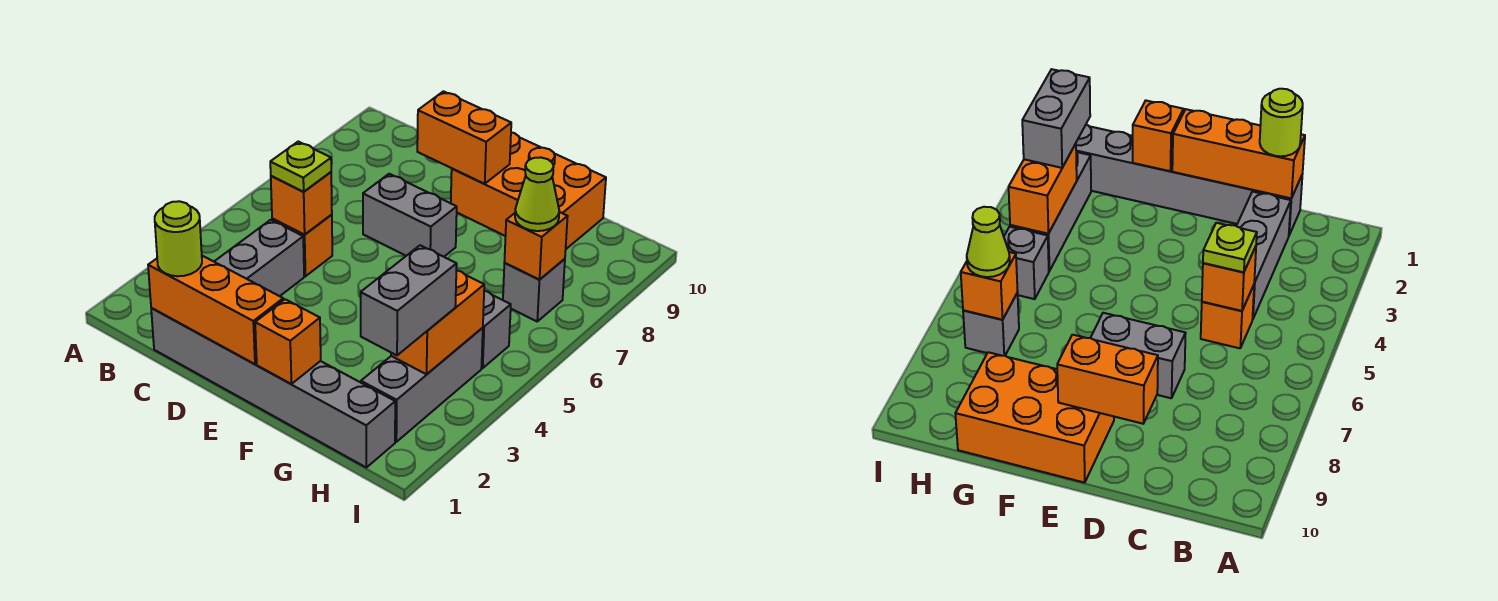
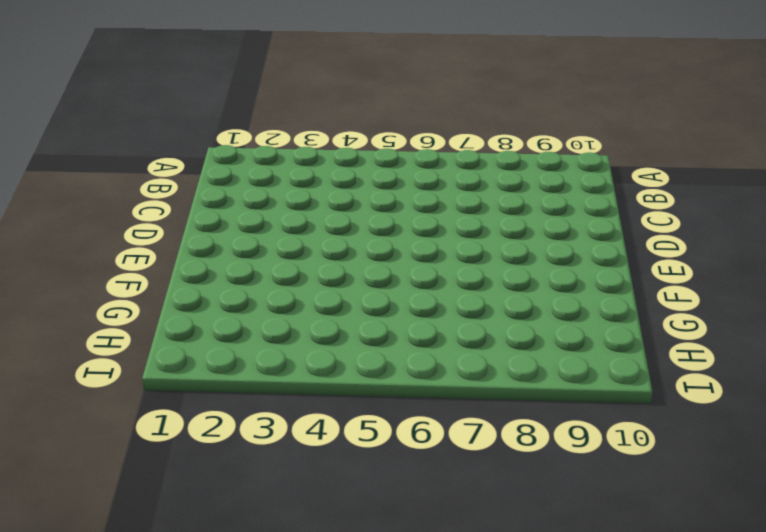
none -> grey 1x6 brick [151,308,395,467]
none -> grey 1x3 brick [214,220,304,296]
none -> orange 1x1 brick [272,215,332,276]

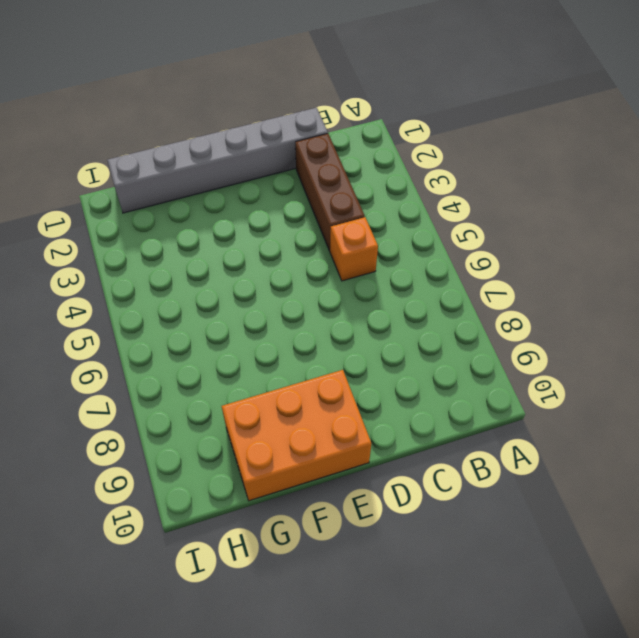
brown 1x3 brick [295,134,365,251] -> grey 1x3 brick [214,220,304,296]
none -> grey 1x2 brick [363,174,457,257]
none -> grey 1x3 brick [361,328,483,442]
none -> grey 1x1 brick [481,291,511,368]

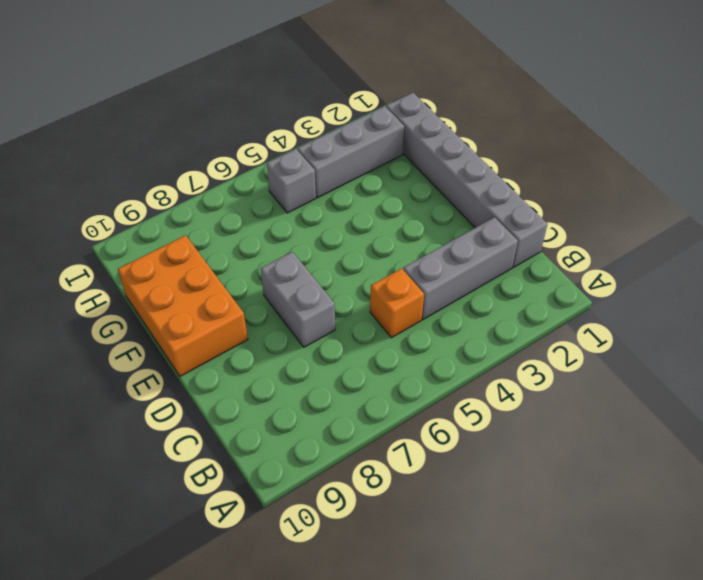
none -> grey 1x1 brick [503,259,565,321]
none -> orange 1x3 brick [148,256,283,364]
none -> orange 1x1 brick [271,172,332,235]

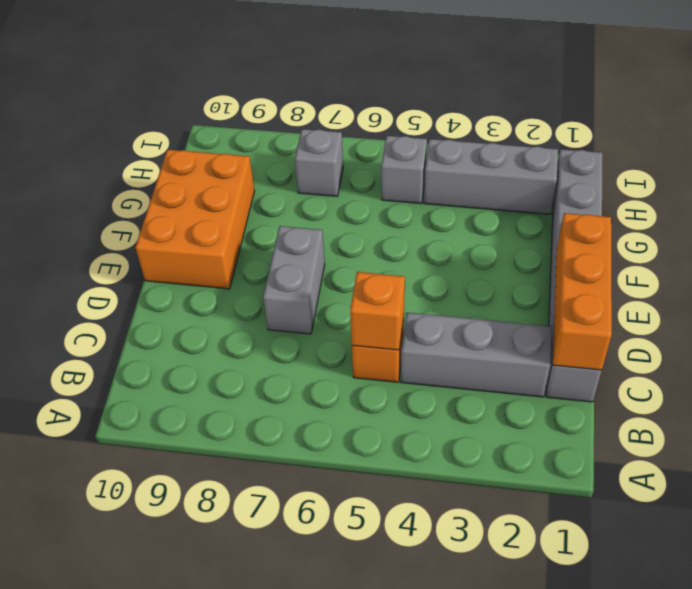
none -> orange 1x2 brick [417,91,511,184]
none -> orange 1x1 brick [255,299,321,384]
none -> orange 1x2 brick [391,270,484,374]

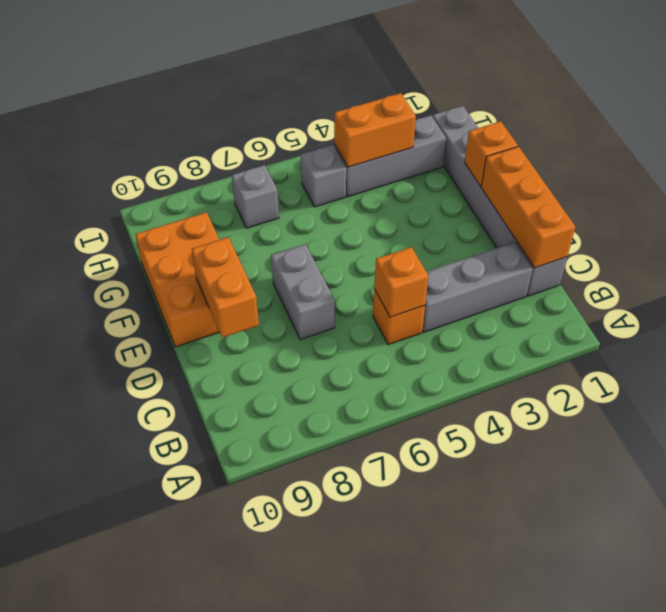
none -> orange 1x1 brick [504,212,568,280]
none -> lime 1x1 round brick [155,201,202,276]
none -> lime 1x1 plate [270,142,331,192]

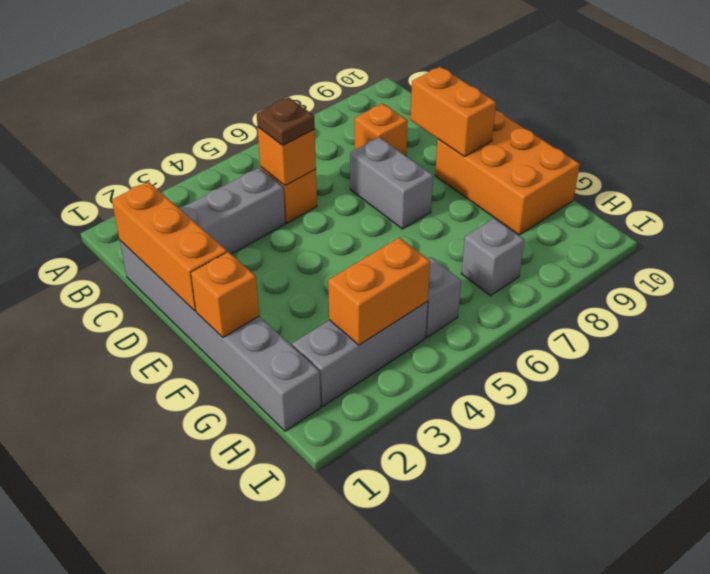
brown 1x1 plate [257,97,315,146] -> lime 1x1 plate [270,142,331,192]
orange 1x1 brick [355,103,408,156] -> orange 1x1 brick moved to [504,212,568,280]
none -> lime 1x1 round brick [155,201,202,276]
none -> grey 1x2 brick [361,245,457,355]
none -> lime 1x1 cone [515,157,559,231]

